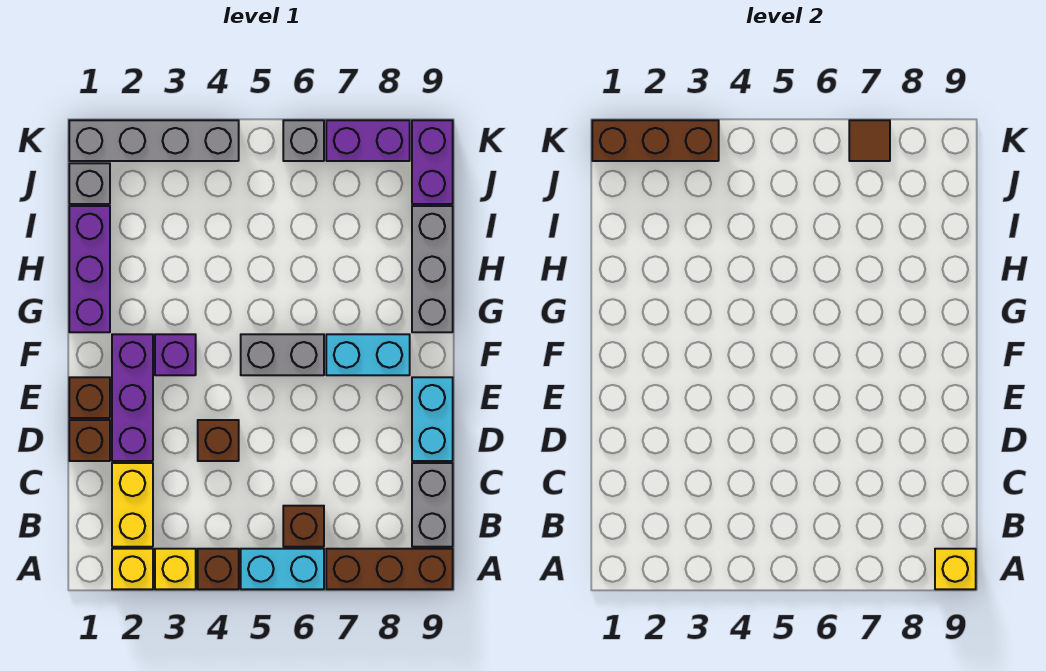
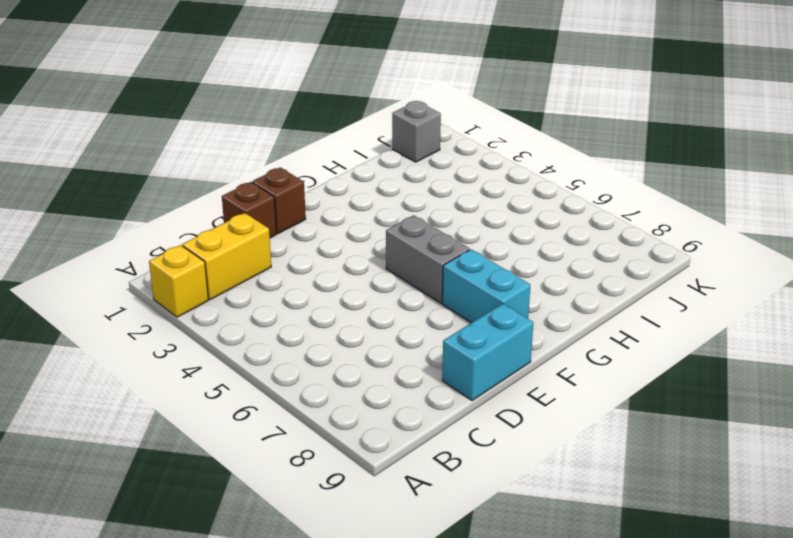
none -> yellow 1x1 brick [155,549,196,589]
none -> brown 1x1 brick [198,549,239,589]
none -> cyan 1x2 brick [241,549,324,589]

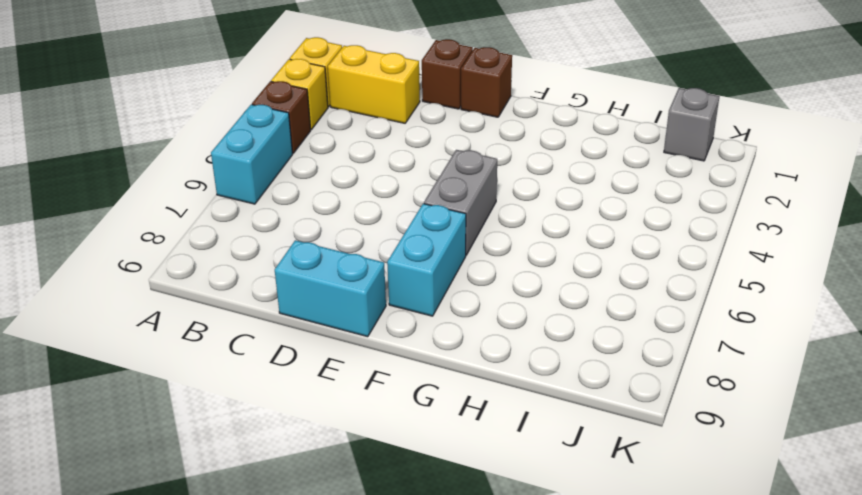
none -> brown 1x3 brick [326,549,453,589]
none -> brown 1x1 brick [283,506,324,547]
none -> grey 1x2 brick [412,463,453,547]

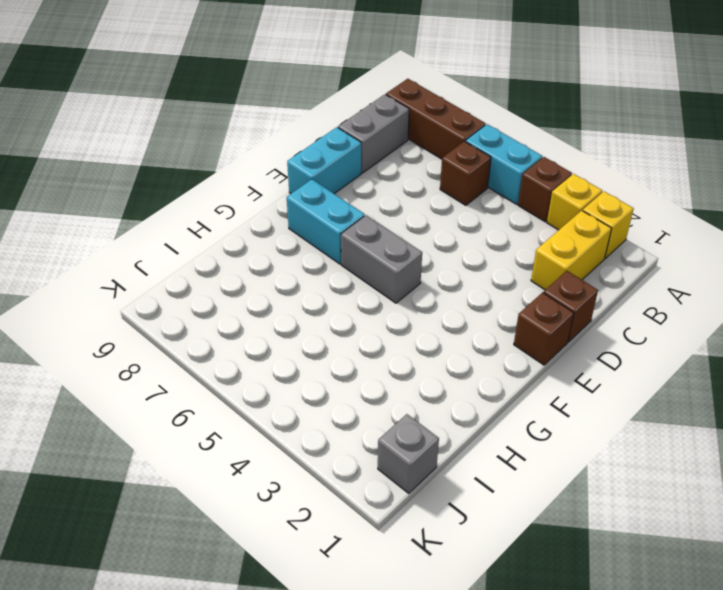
none -> purple 1x3 brick [112,334,153,461]
none -> brown 1x1 brick [198,420,239,461]
none -> purple 1x1 brick [155,334,196,375]

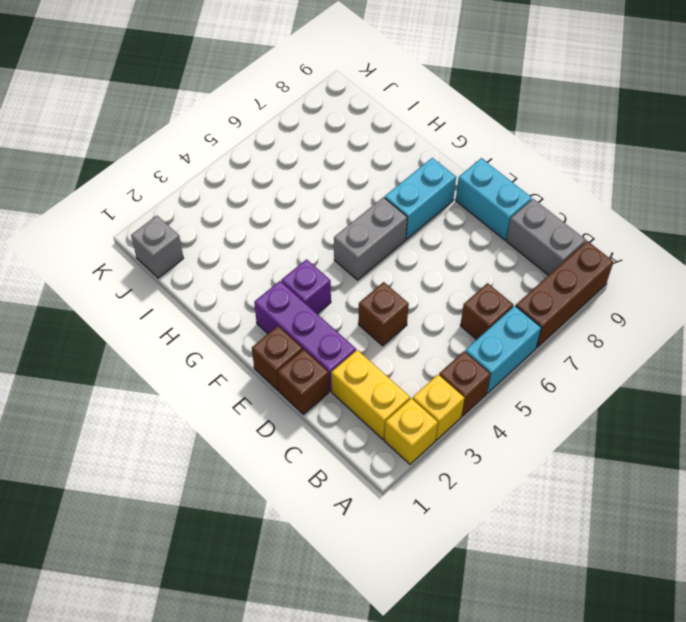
none -> purple 1x3 brick [69,206,110,332]
none -> grey 1x3 brick [412,206,453,332]
none -> purple 1x2 brick [412,120,453,204]

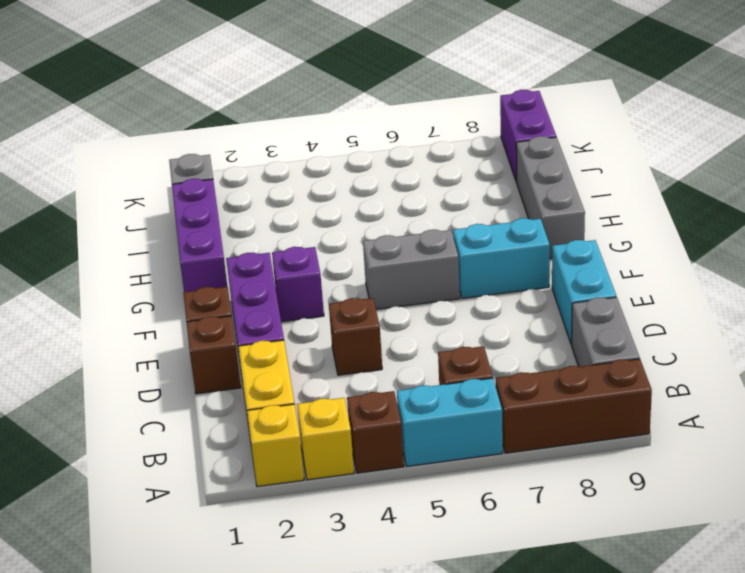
none -> grey 1x4 brick [69,120,239,161]
none -> grey 1x1 brick [283,120,324,161]
none -> purple 1x2 brick [326,120,410,161]

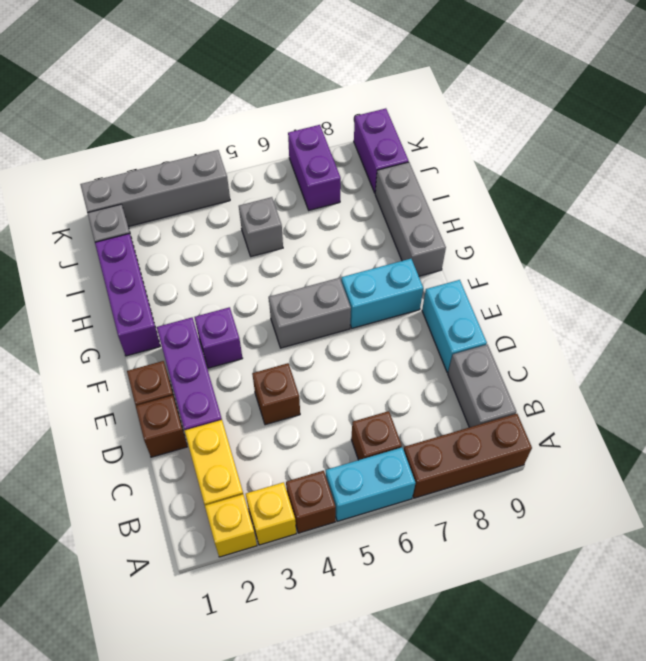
grey 1x1 brick [239,197,283,257] -> grey 1x1 brick moved to [283,120,324,161]
purple 1x2 brick [288,125,341,210] -> purple 1x2 brick turned to [326,120,410,161]
none -> yellow 1x1 brick [935,549,976,589]
none -> brown 1x3 brick [592,120,719,161]
none -> brown 1x1 tile [849,120,890,161]

